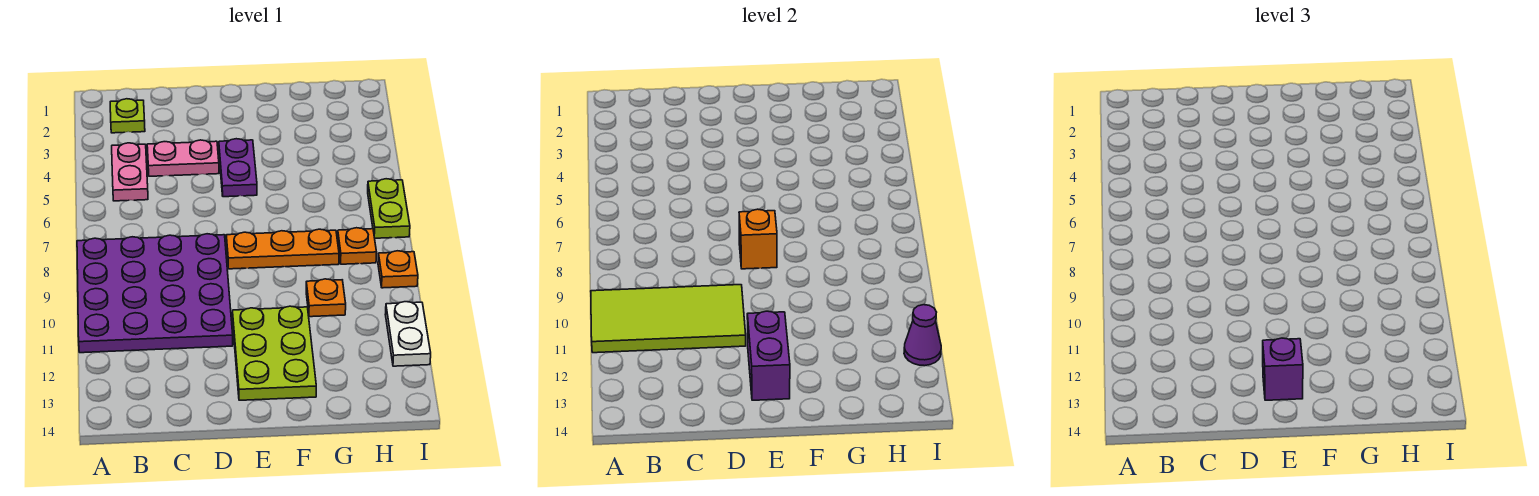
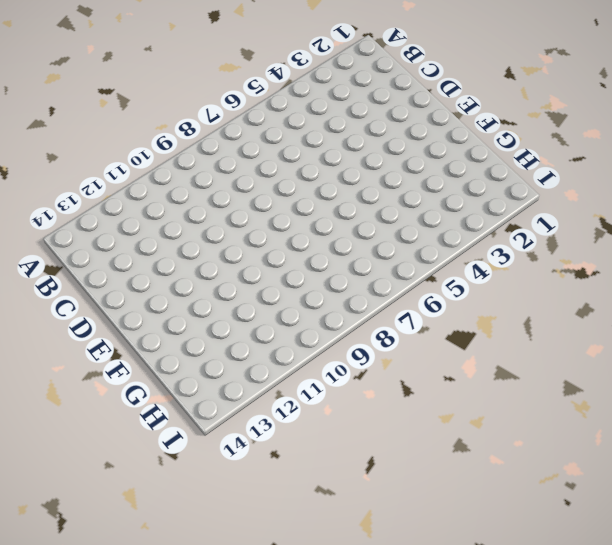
none -> purple 4x4 plate [77,234,233,353]
none -> lime 1x1 plate [110,99,145,133]
none -> pink 1x2 plate [112,143,148,201]

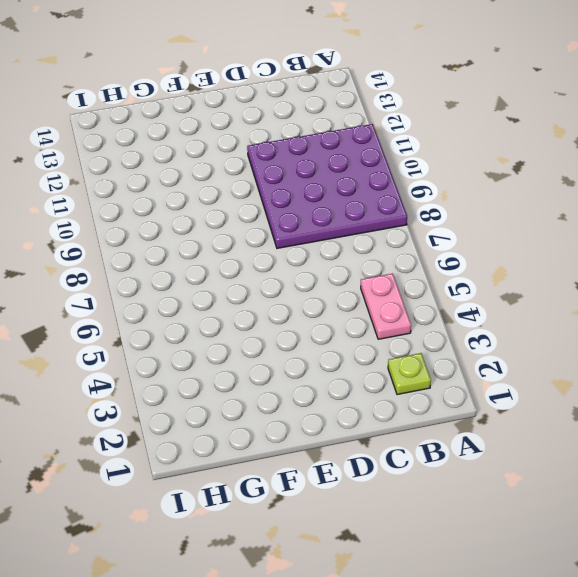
none -> pink 1x2 plate [147,140,219,176]
none -> purple 1x2 plate [219,139,257,197]
none -> orange 1x3 plate [226,229,339,269]

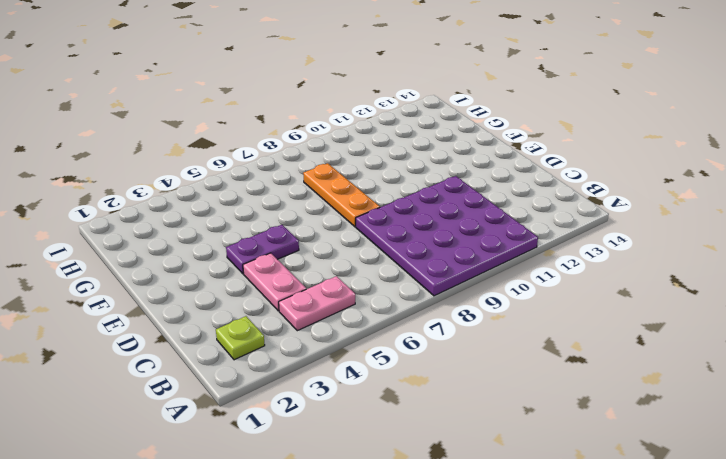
none -> lime 2x3 plate [233,306,316,400]
none -> orange 1x1 plate [306,279,346,317]
none -> orange 1x1 plate [338,228,377,264]

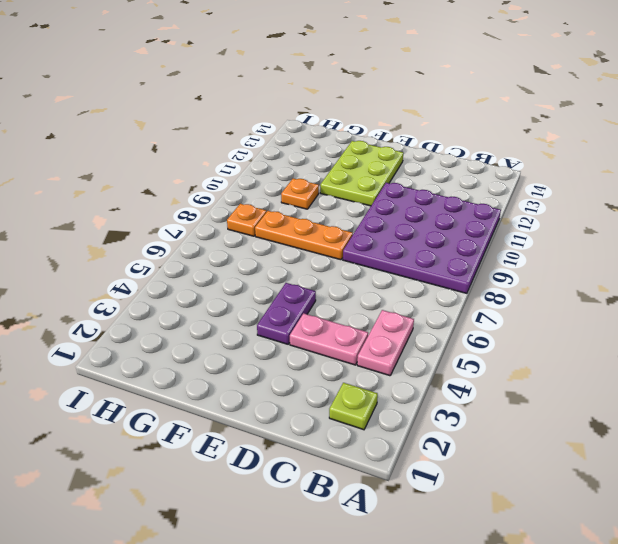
none -> lime 1x2 plate [368,179,410,238]
none -> orange 1x1 plate [378,251,418,288]
none -> white 1x2 plate [385,302,431,366]

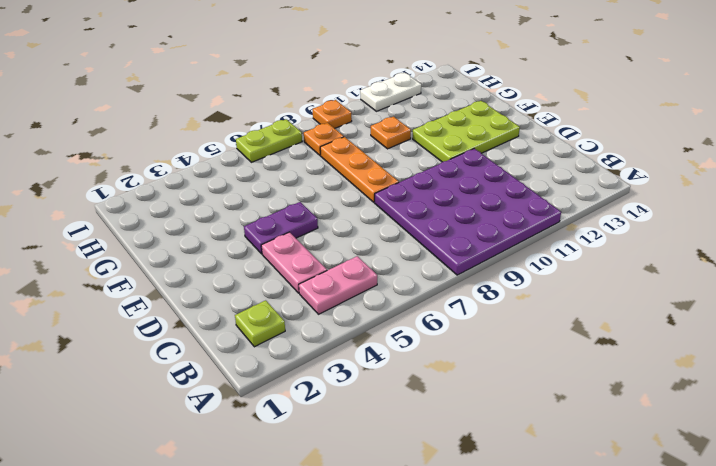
none -> lime 2x4 tile [591,285,746,353]
none -> orange 1x1 brick [739,209,777,269]
none -> purple 1x2 brick [747,311,790,400]

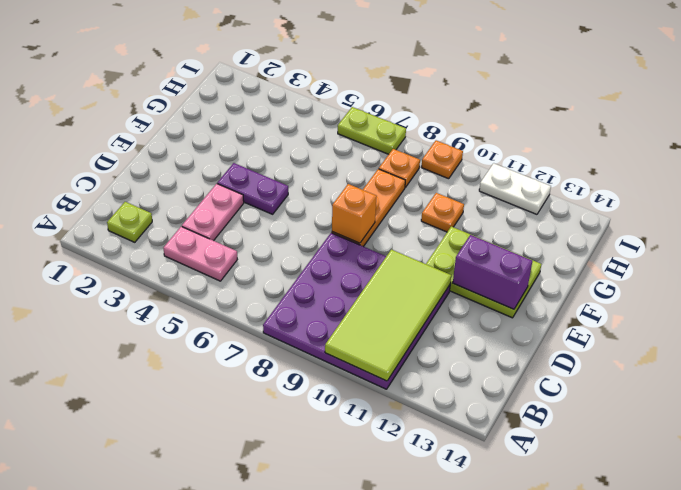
none -> purple 1x1 cone [904,305,941,366]
none -> purple 1x1 brick [1263,338,1303,400]

